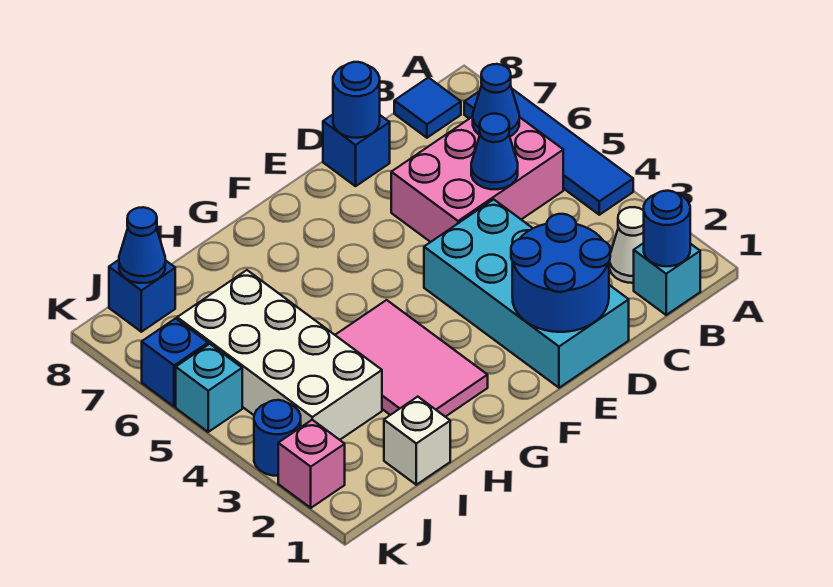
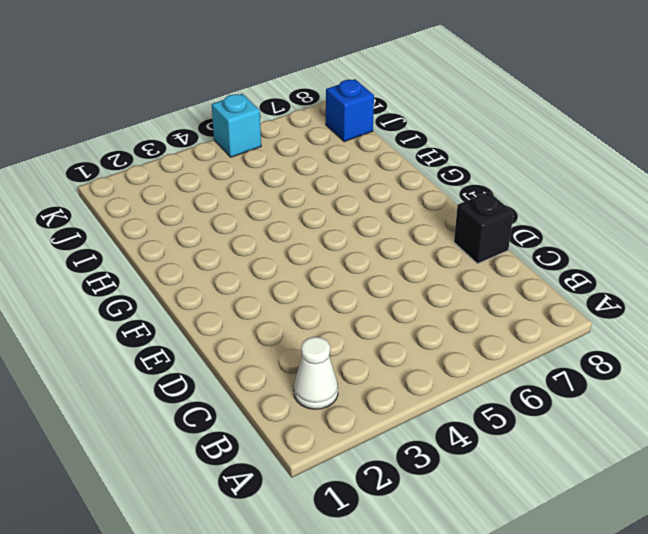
black 1x1 brick [454,192,513,264] -> blue 1x1 brick [323,115,390,186]
none -> blue 1x4 tile [464,89,633,215]
none -> cyan 1x1 brick [634,243,700,315]
none -> pink 2x3 brick [391,117,563,242]

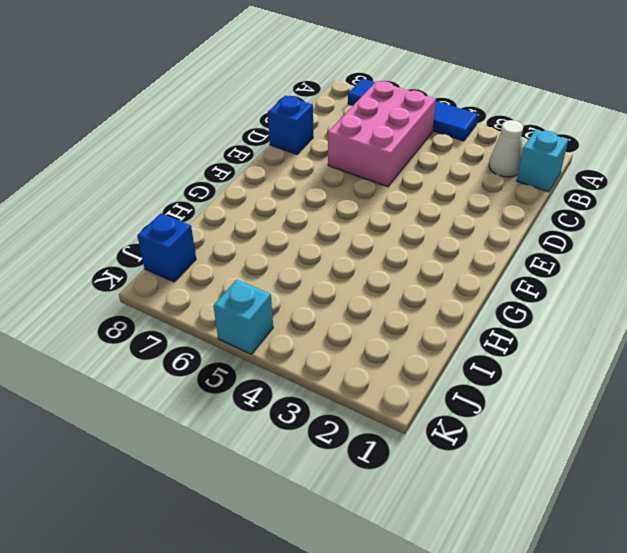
none -> blue 1x1 tile [394,77,461,138]
none -> cyan 2x4 brick [424,199,629,388]
none -> pink 2x3 tile [336,300,488,417]

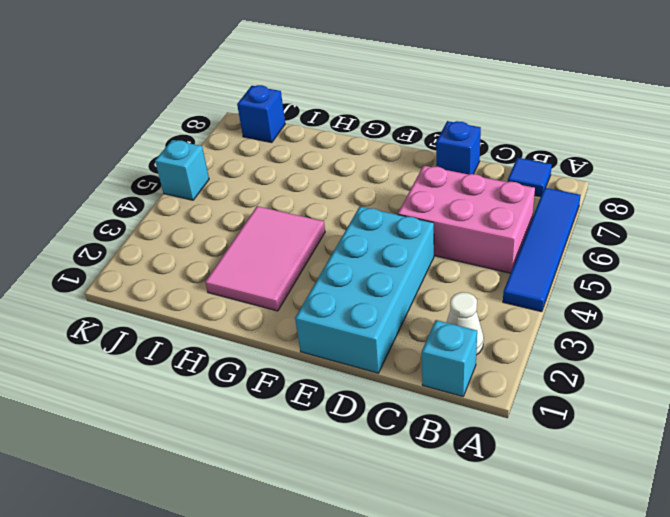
none -> white 1x1 brick [384,397,450,485]
none -> white 2x4 brick [177,270,382,440]
none -> pink 1x1 brick [278,420,345,508]

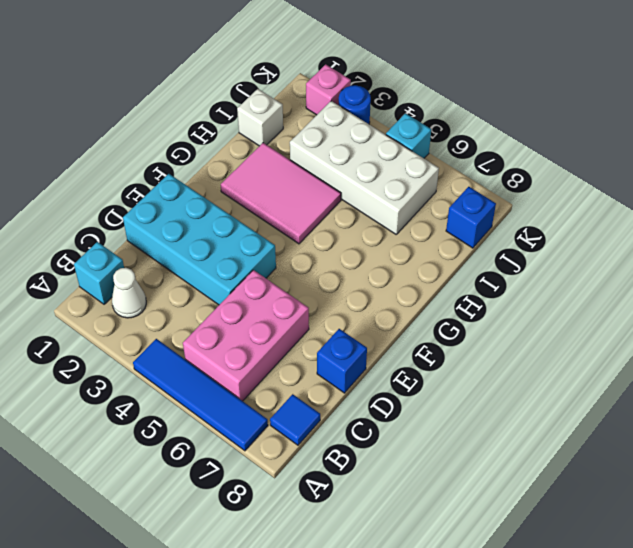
none -> blue 1x1 brick [142,319,208,407]
none -> blue 1x1 round brick [644,191,690,266]
none -> blue 1x1 cone [473,64,519,136]

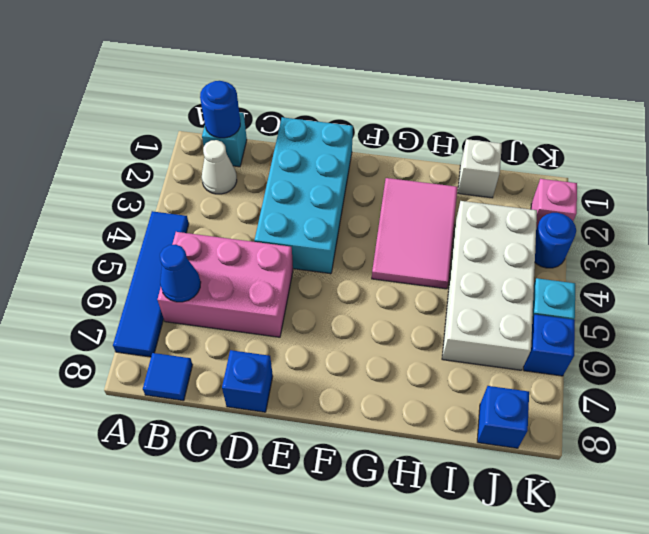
none -> blue 1x1 cone [471,114,518,189]
none -> blue 2x2 round brick [511,214,610,332]
none -> blue 1x1 round brick [333,62,380,138]

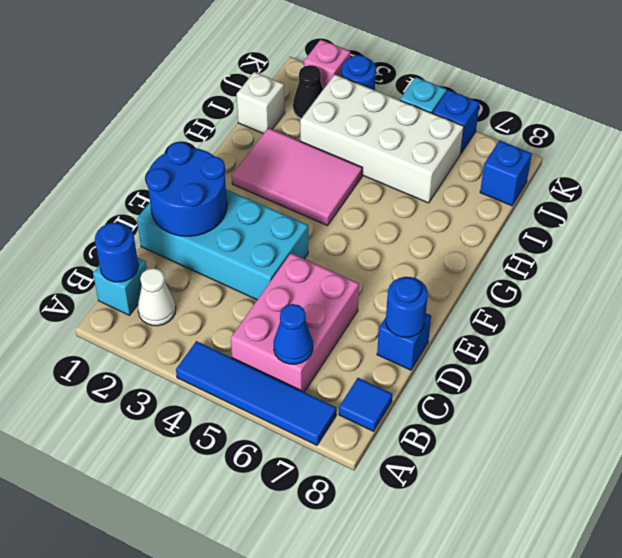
black 1x1 cone [293,65,323,118] -> none
none -> blue 1x1 cone [471,114,518,189]
none -> blue 1x1 cone [119,207,165,283]

